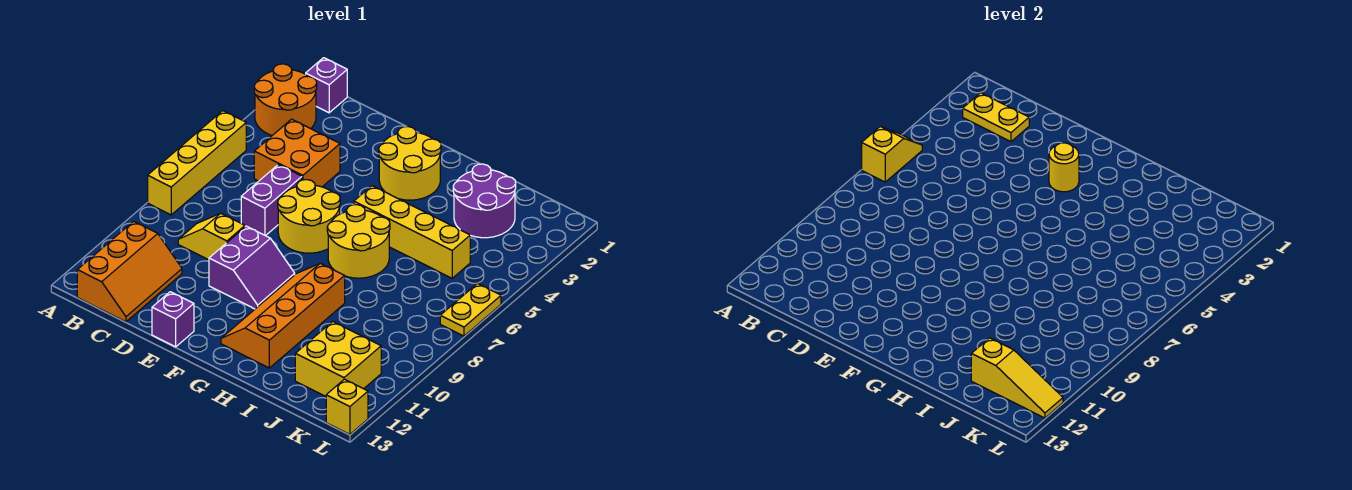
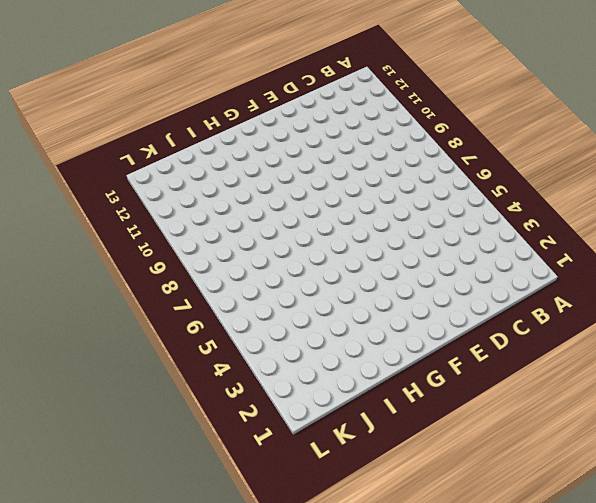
none -> orange 2x2 round brick [254,64,317,135]
none -> yellow 1x4 brick [148,111,246,215]
none -> purple 1x1 brick [306,58,347,113]

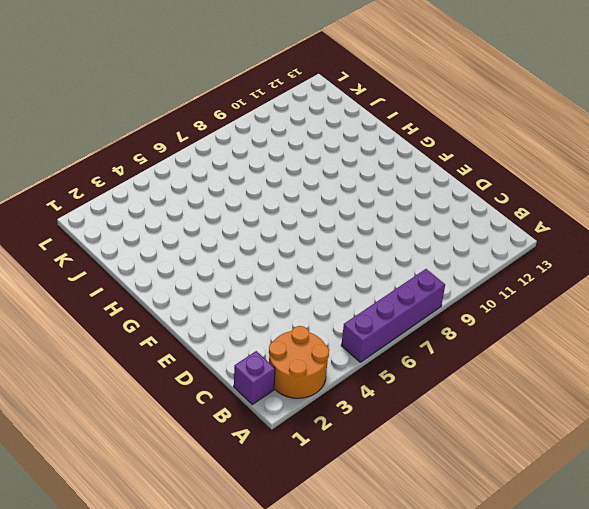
purple 1x4 brick [341,269,445,362] -> yellow 1x4 brick [148,111,246,215]
none -> orange 2x3 slope [77,221,182,322]
none -> orange 2x2 brick [254,119,340,187]
none -> yellow 1x2 slope [178,213,245,260]

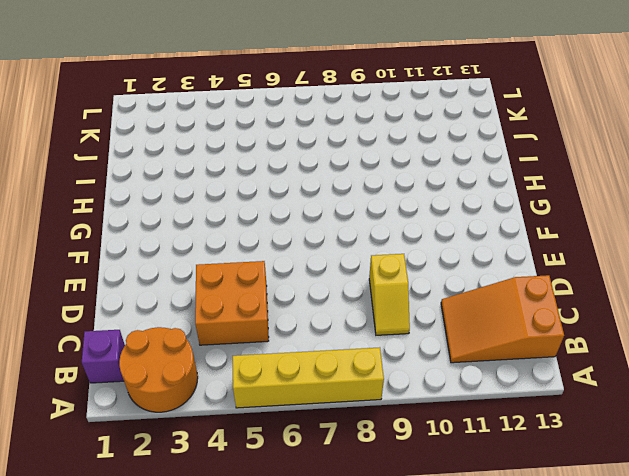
orange 2x3 slope [441,275,564,363] -> orange 2x3 slope turned to [77,221,182,322]
none -> purple 1x2 brick [241,165,302,236]
none -> yellow 2x2 round brick [278,180,340,253]
none -> purple 2x2 slope [209,226,295,309]

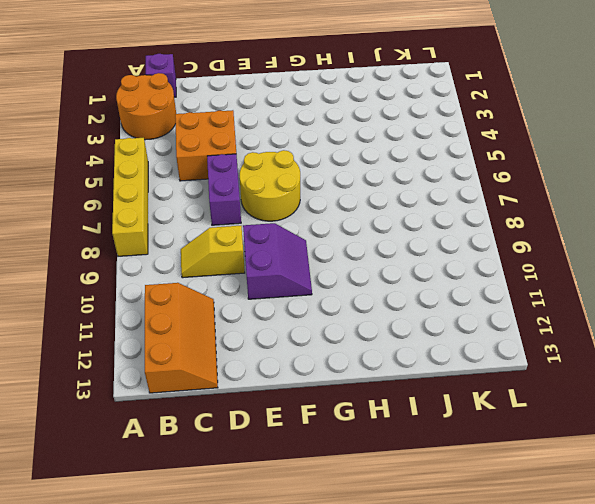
none -> purple 1x1 brick [152,292,194,347]
none -> yellow 2x2 round brick [379,127,441,200]
none -> yellow 1x4 brick [354,186,470,278]

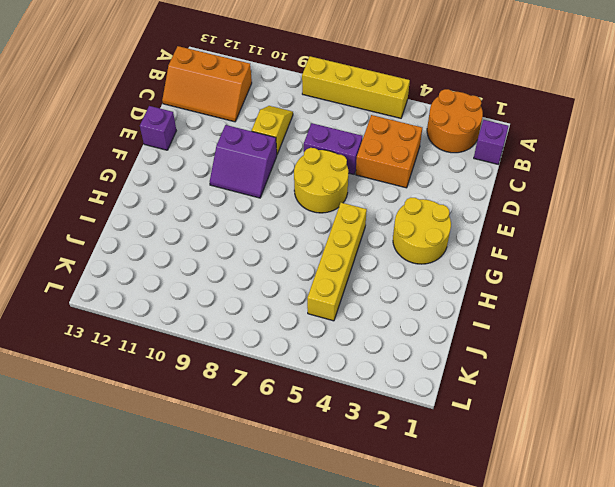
none -> yellow 2x2 round brick [327,205,390,278]
none -> orange 2x4 slope [221,263,345,368]
none -> purple 2x2 round brick [453,164,516,238]

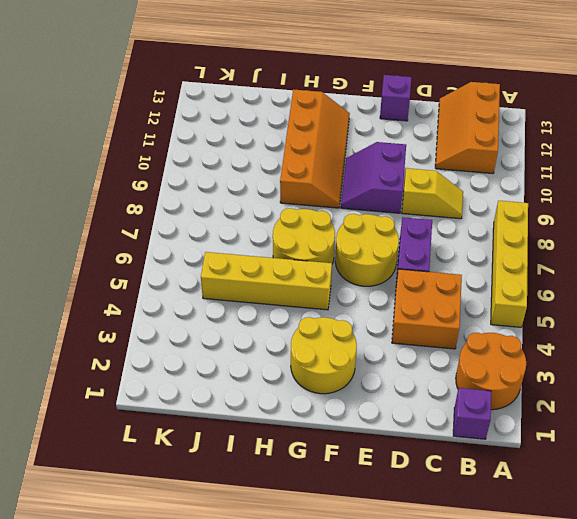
none -> purple 2x2 round brick [453,164,516,238]
none -> yellow 2x2 brick [295,321,381,396]
none -> yellow 1x2 plate [440,284,501,336]

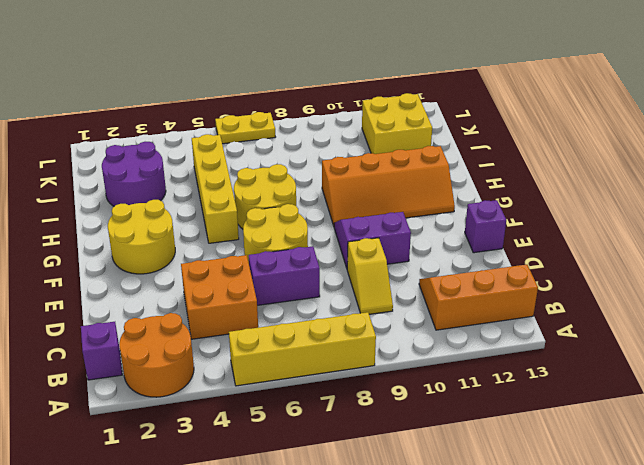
none -> yellow 1x1 brick [326,379,368,434]
none -> yellow 1x2 slope [862,127,922,182]
none -> yellow 1x2 plate [963,93,1029,142]

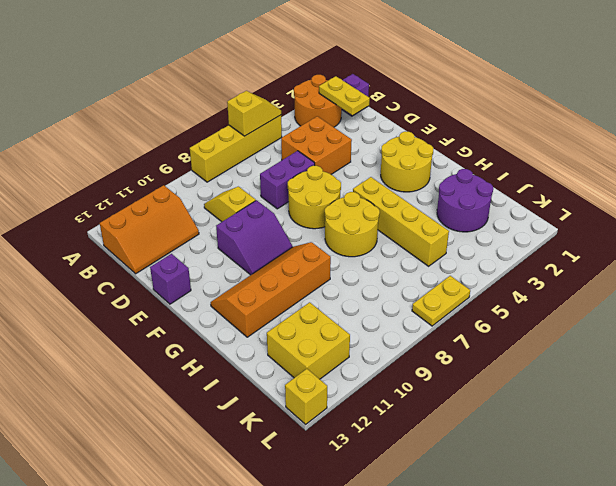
none -> yellow 1x1 round brick [1049,143,1079,192]
none -> yellow 1x3 slope [971,338,1063,418]

